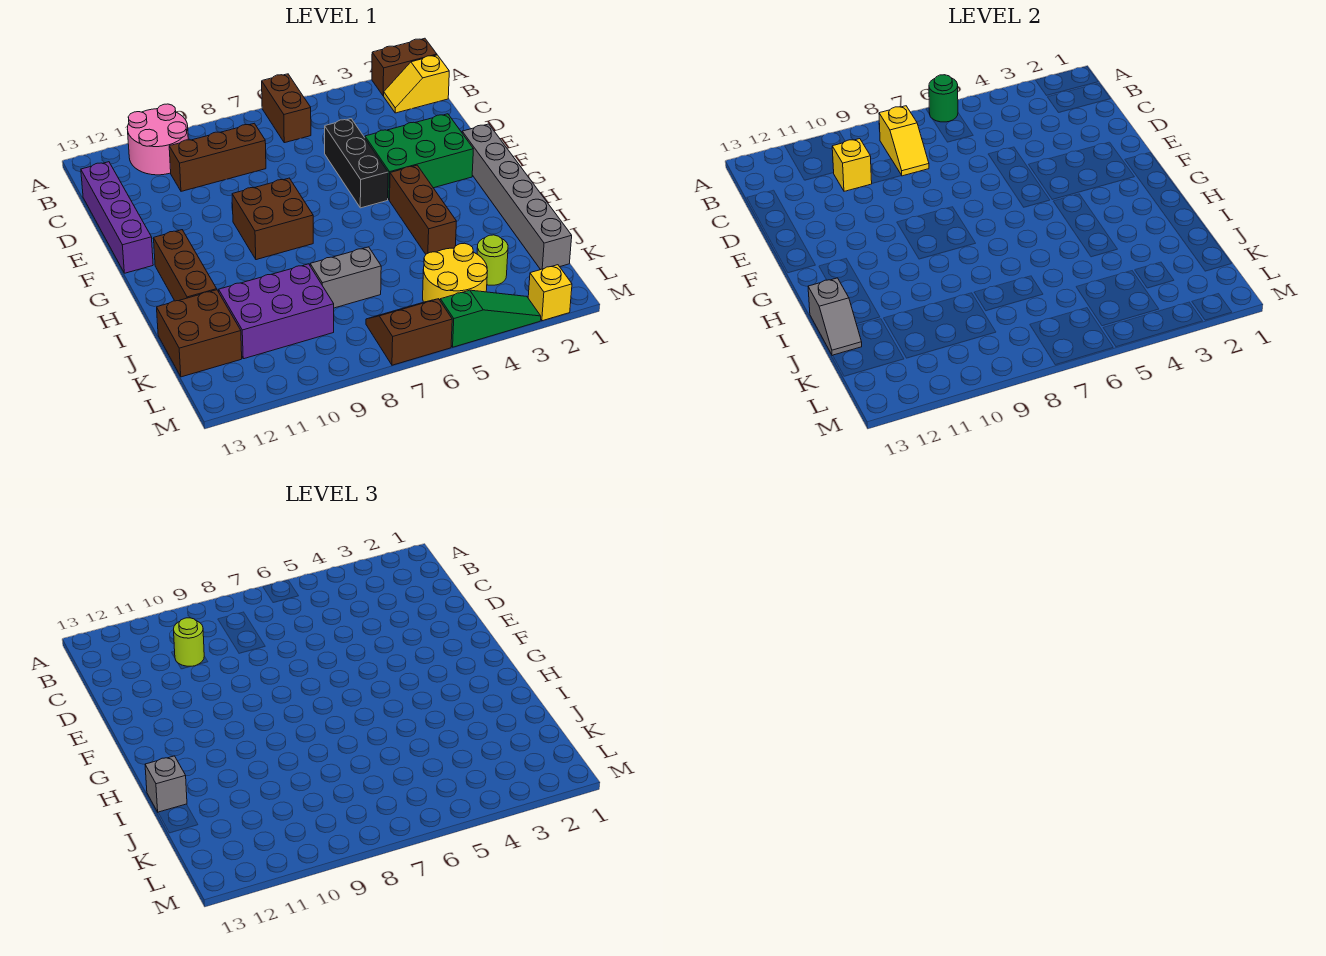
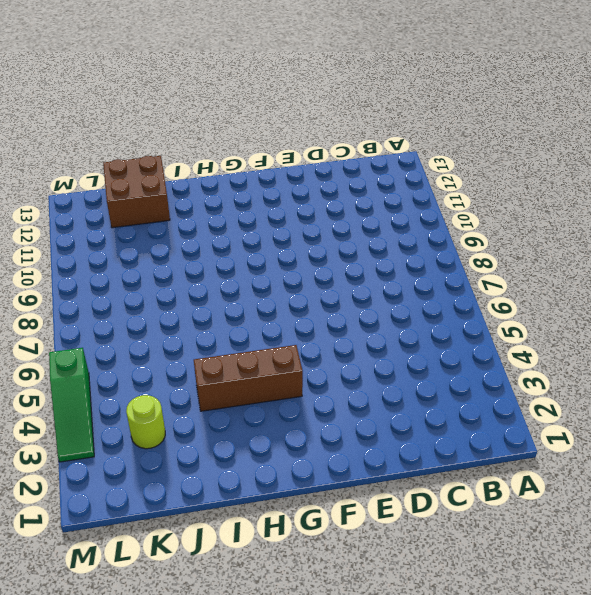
none -> brown 1x2 brick [372,38,437,96]
none -> brown 1x2 brick [262,74,311,143]
none -> pink 2x2 round brick [127,104,188,175]

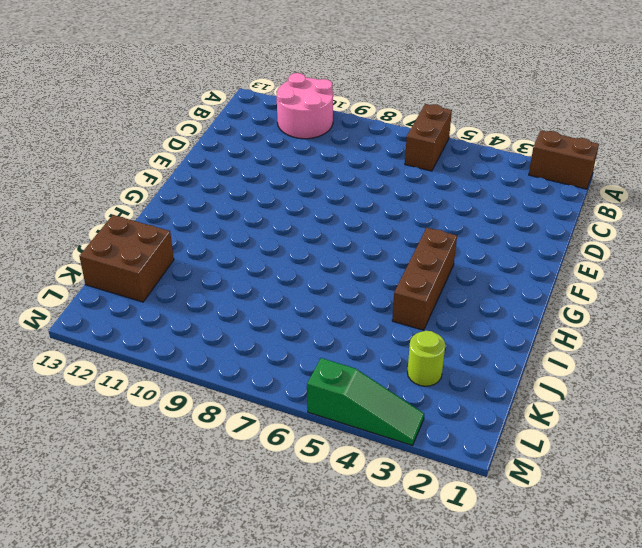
none -> yellow 1x2 slope [384,55,449,113]
none -> brown 1x3 brick [169,123,266,191]
none -> purple 1x4 brick [81,162,153,273]

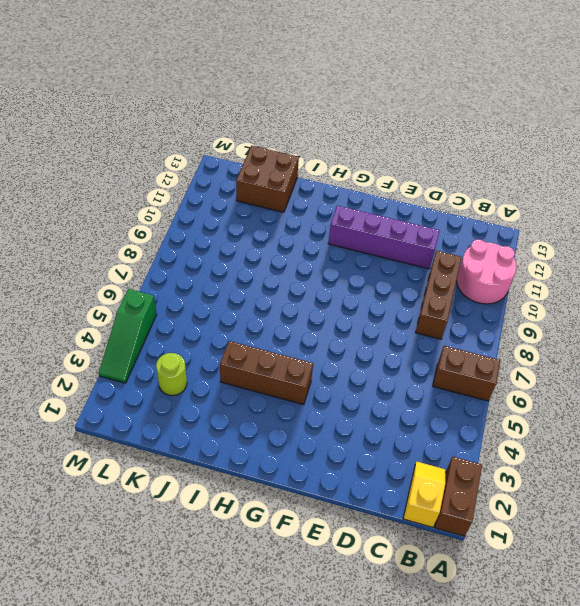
purple 1x4 brick [328,206,440,269] -> purple 1x4 brick moved to [81,162,153,273]
none -> black 1x3 brick [325,119,388,208]
none -> green 2x3 brick [365,114,473,200]
none -> grey 1x6 brick [462,124,572,270]

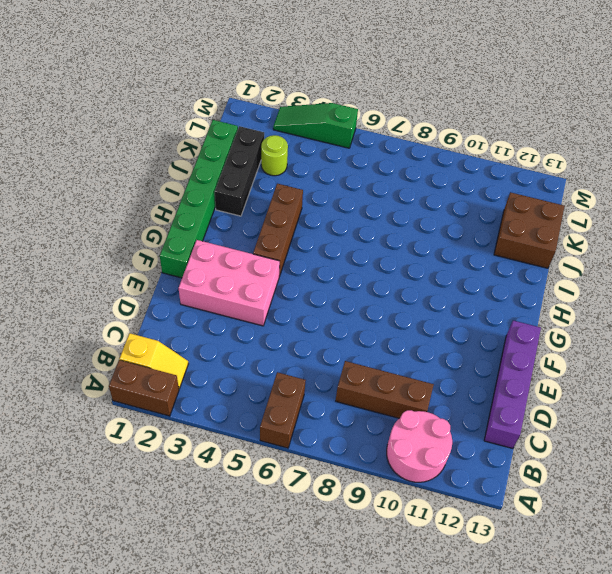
pink 2x3 brick [178,240,280,326] -> green 2x3 brick [365,114,473,200]
green 1x6 brick [160,120,238,278] -> grey 1x6 brick [462,124,572,270]
black 1x3 brick [215,126,264,216] -> black 1x3 brick moved to [325,119,388,208]
none -> brown 2x2 brick [232,178,313,260]
none -> brown 1x3 brick [154,230,217,301]
none -> grey 1x2 brick [310,247,381,308]

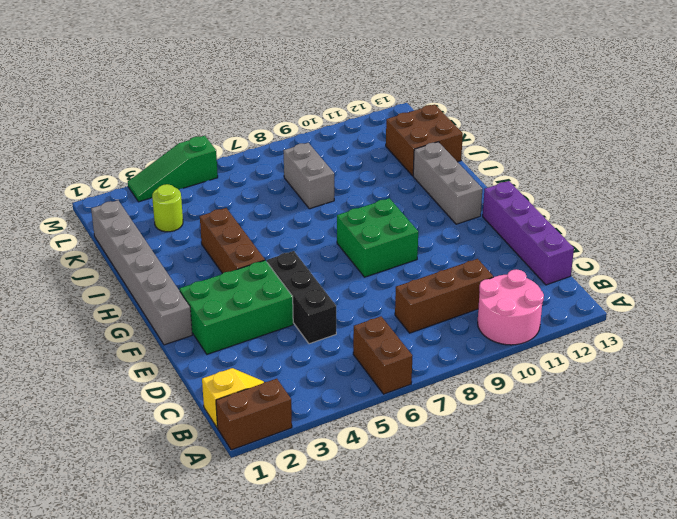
green 2x2 brick [337,198,418,277] -> brown 2x2 brick [232,178,313,260]
grey 1x3 brick [413,142,482,224] -> brown 1x3 brick [154,230,217,301]
grey 1x2 brick [284,143,334,209] -> grey 1x2 brick turned to [310,247,381,308]
none -> purple 2x3 brick [219,264,334,359]
none -> yellow 2x2 round brick [423,243,487,302]
none -> brown 2x2 slope [366,299,452,365]

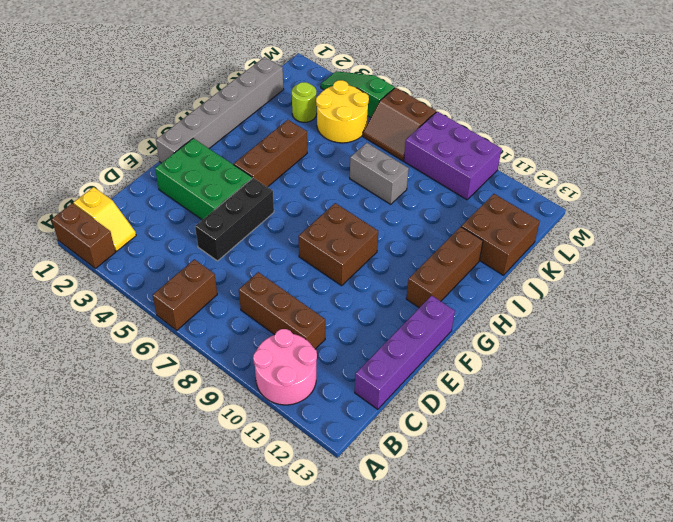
purple 2x3 brick [404,111,502,200] -> purple 2x3 brick moved to [219,264,334,359]
none -> yellow 1x1 brick [528,265,572,321]
none -> green 1x1 round brick [929,75,958,122]
none -> yellow 1x2 slope [879,106,929,176]

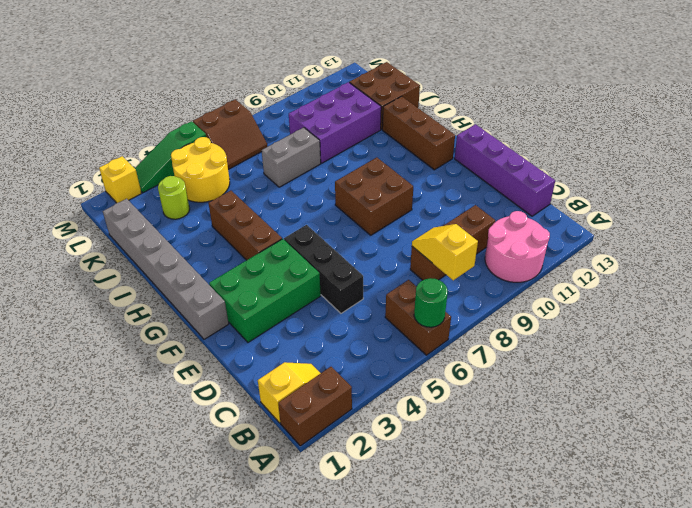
none -> yellow 1x1 brick [832,139,872,191]
none -> grey 1x2 slope [808,278,862,356]
none -> lime 1x1 round brick [174,618,204,666]

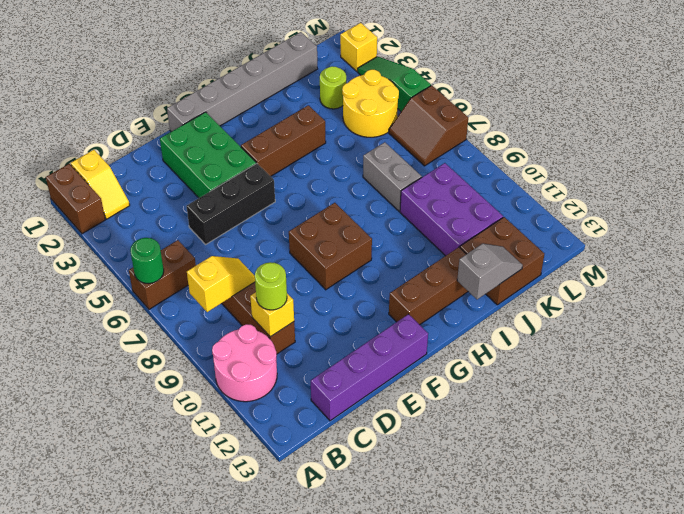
none -> grey 1x1 brick [145,756,187,812]

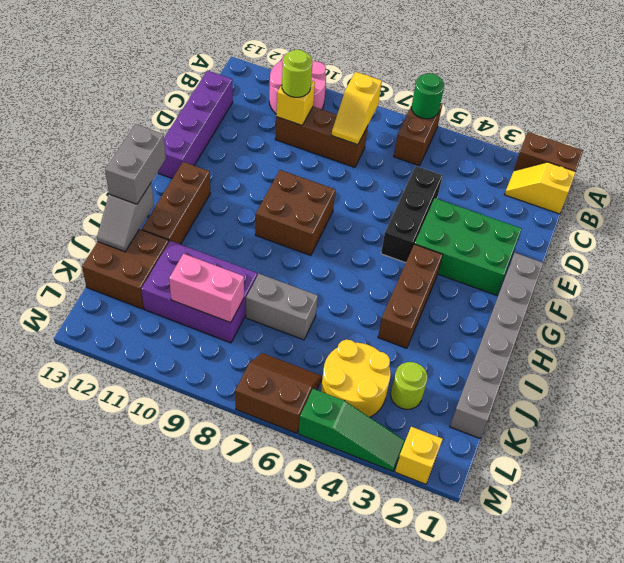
grey 1x2 brick [105,124,166,204] -> grey 1x1 brick [145,756,187,812]
pink 1x2 brick [169,254,244,323] -> none

